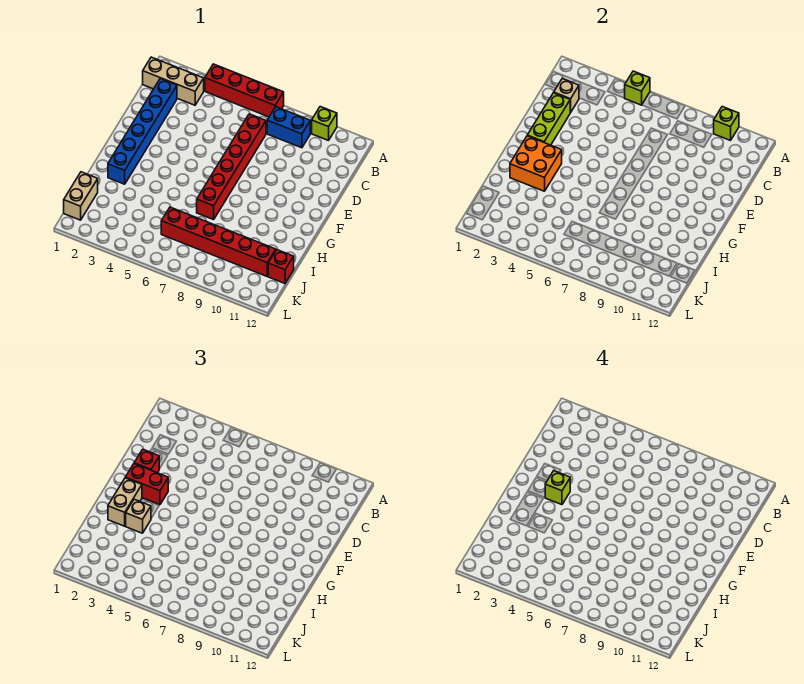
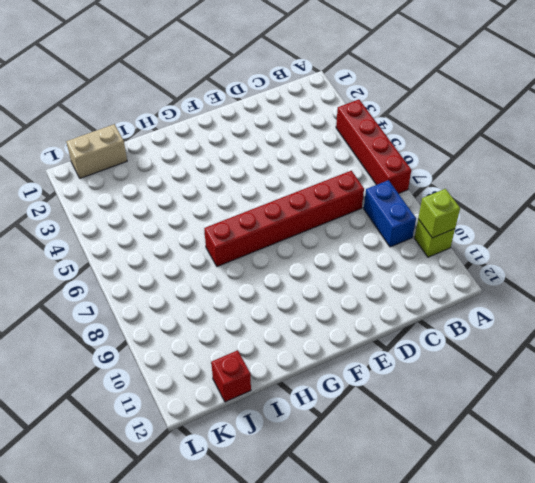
none -> tan 1x3 brick [143,57,204,105]
none -> blue 1x6 brick [108,79,177,184]
none -> red 1x6 brick [161,207,276,276]

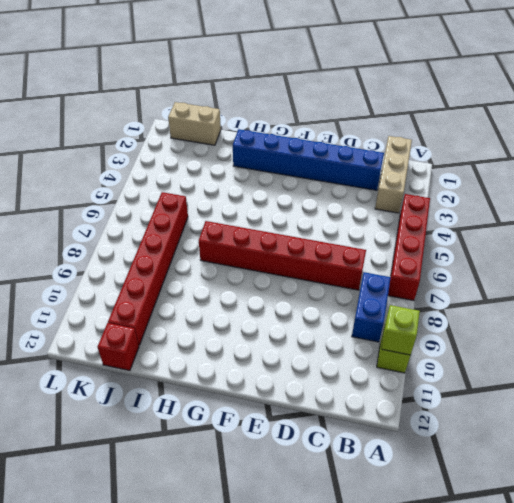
none -> lime 1x1 brick [625,71,650,105]
none -> tan 1x1 brick [554,79,579,112]
none -> lime 1x3 brick [527,93,571,145]

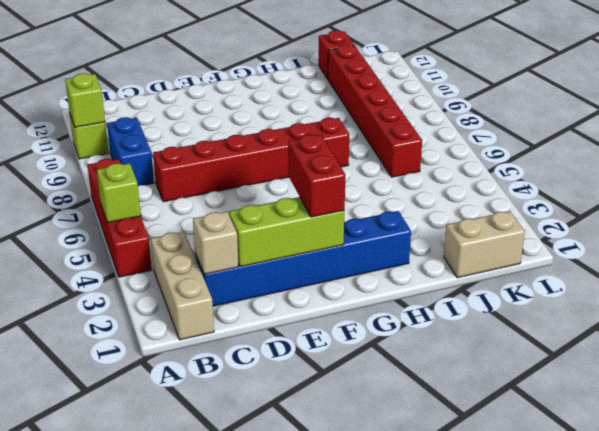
none -> orange 2x2 brick [510,136,562,191]
none -> red 1x1 brick [134,449,159,473]
none -> tan 1x2 brick [108,478,142,526]

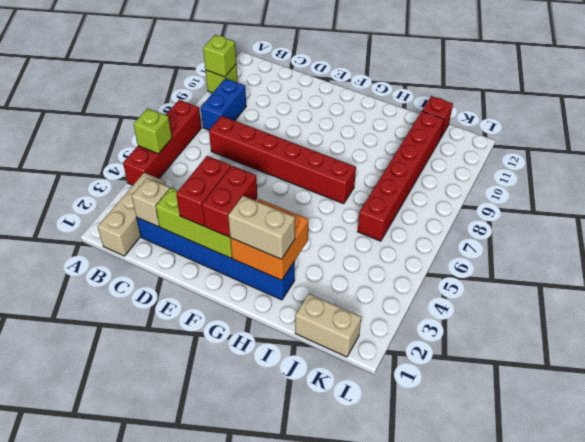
red 1x2 brick [176,156,231,226] -> red 1x1 brick [134,449,159,473]
none -> tan 1x1 brick [126,499,151,533]
none -> lime 1x1 brick [545,471,570,505]

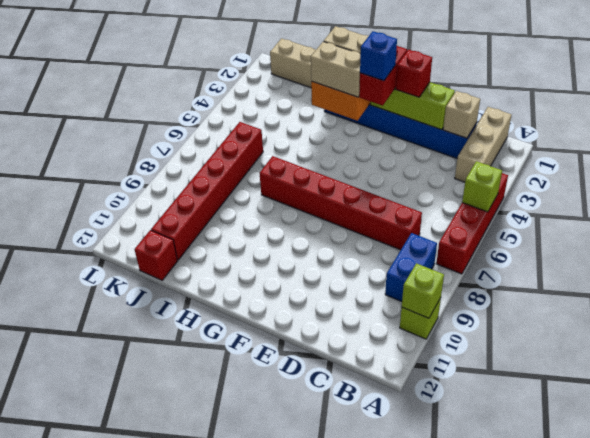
blue 1x1 brick [360,31,397,81] -> lime 1x1 brick [545,471,570,505]
tan 1x2 brick [311,42,360,97] -> tan 1x1 brick [126,499,151,533]

